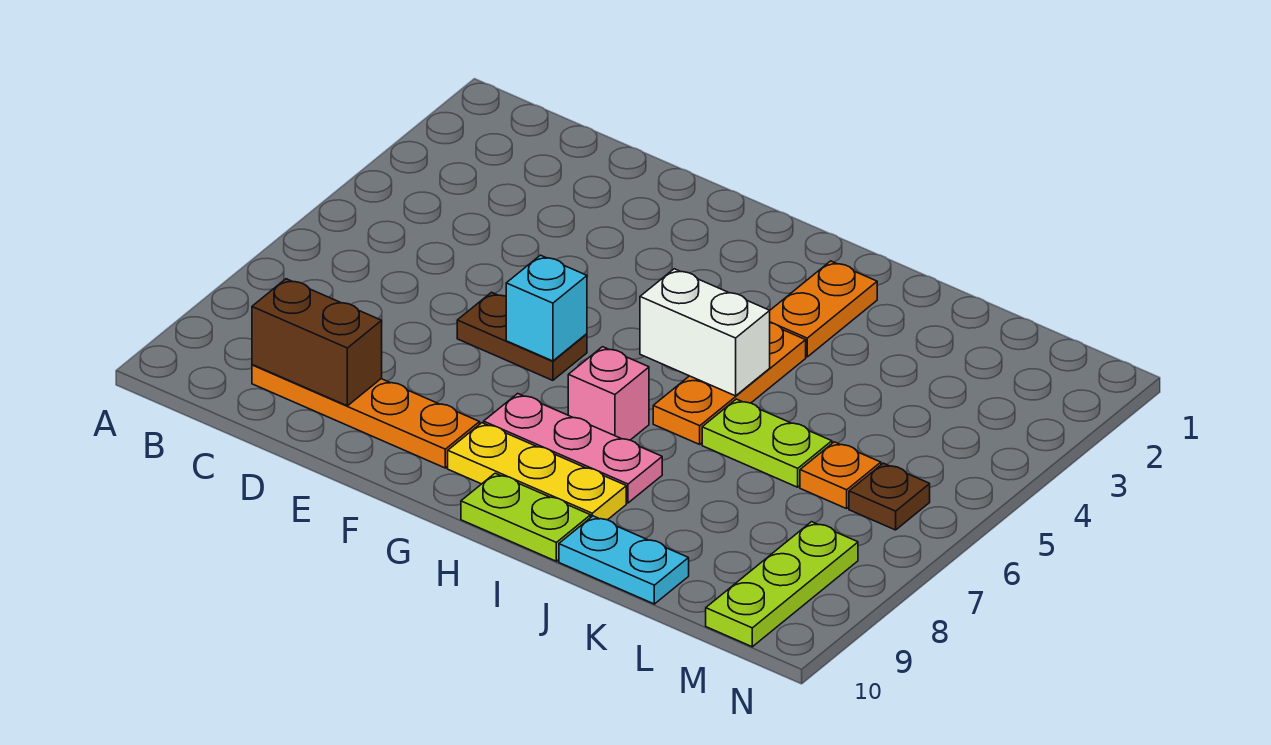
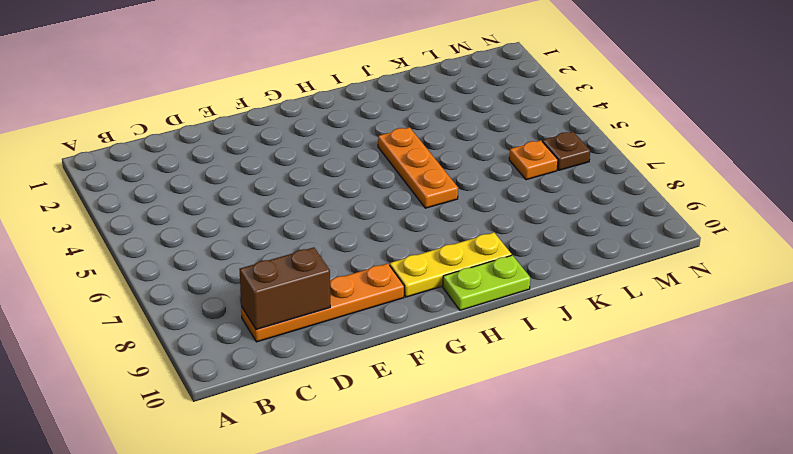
none -> brown 1x2 plate [457,292,587,380]
none -> pink 1x3 plate [484,394,662,503]
none -> pink 1x1 brick [568,347,649,440]

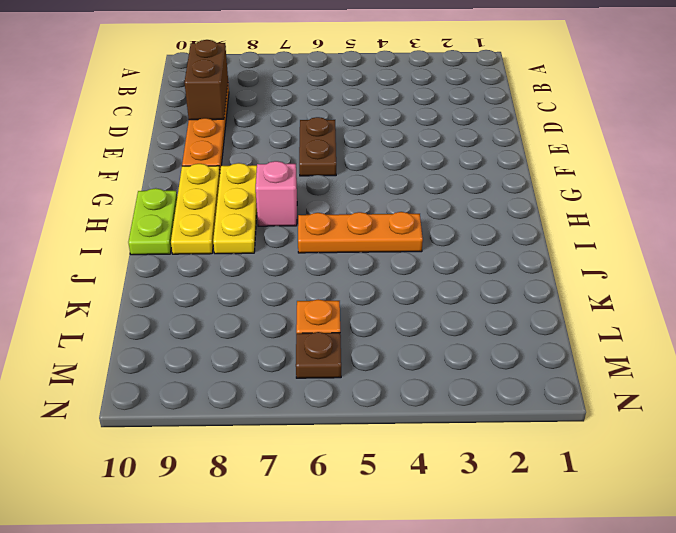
yellow 1x3 plate [213,163,257,254] -> pink 1x3 plate [484,394,662,503]
none -> orange 1x2 plate [770,261,877,357]
none -> lime 1x2 plate [702,399,832,487]
none -> cyan 1x2 plate [559,516,689,604]

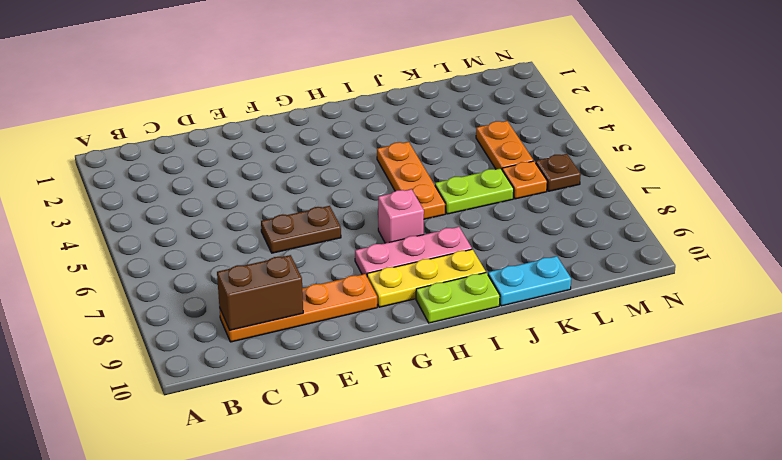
orange 1x2 plate [476,121,533,169] -> orange 1x2 plate moved to [770,261,877,357]
none -> lime 1x3 plate [706,522,858,647]
none -> cyan 1x1 brick [506,255,587,361]
none -> white 1x2 brick [640,269,770,396]

